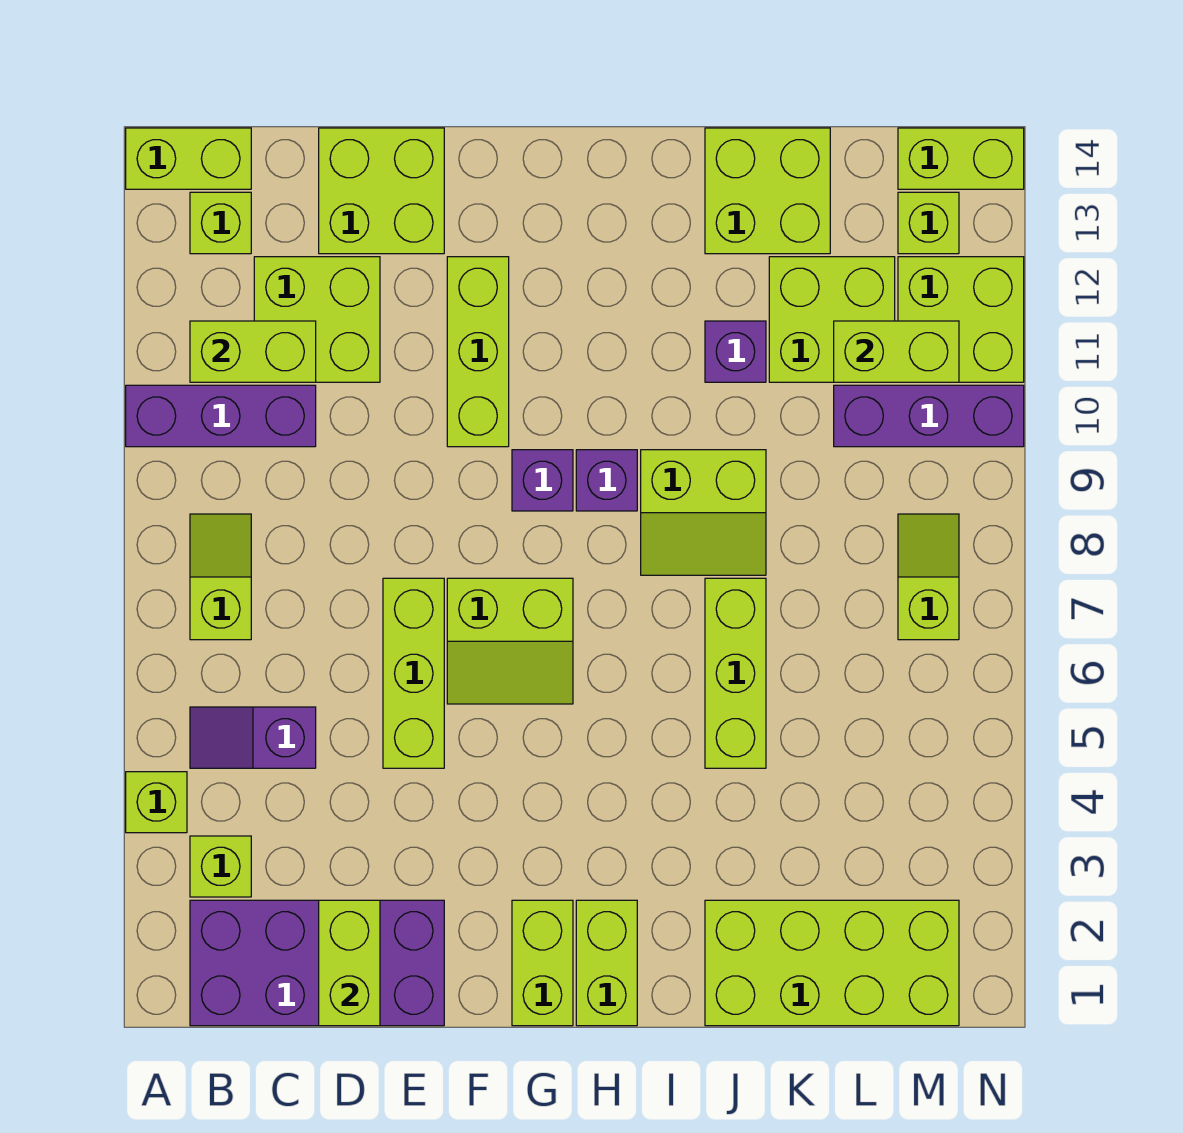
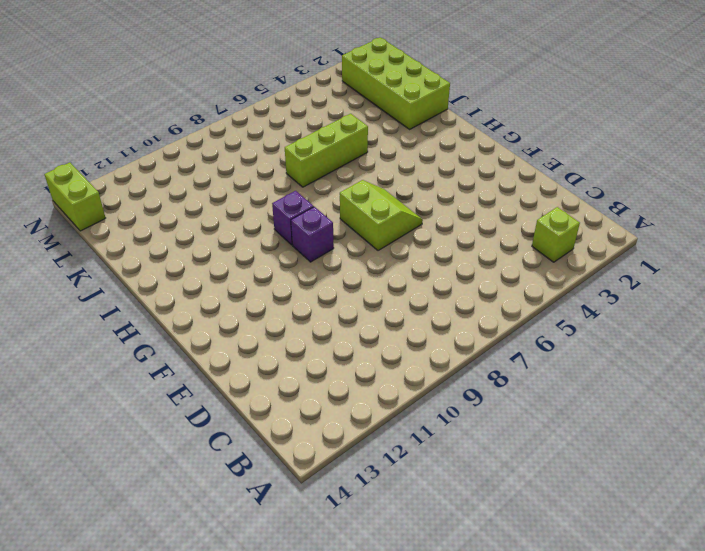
none -> lime 1x1 brick [126,772,187,833]
none -> purple 1x3 brick [126,385,316,447]
none -> lime 1x2 brick [126,128,251,189]
none -> purple 2x4 brick [190,900,444,1026]

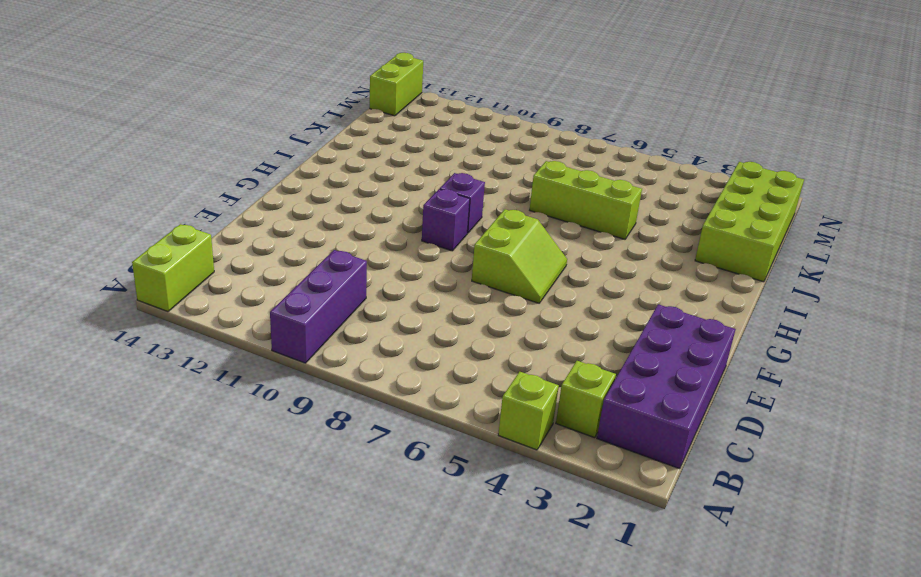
none -> purple 1x2 slope [190,707,316,768]
none -> lime 1x2 slope [190,514,251,640]
none -> lime 1x1 brick [190,192,251,254]
none -> lime 2x2 brick [254,257,380,382]

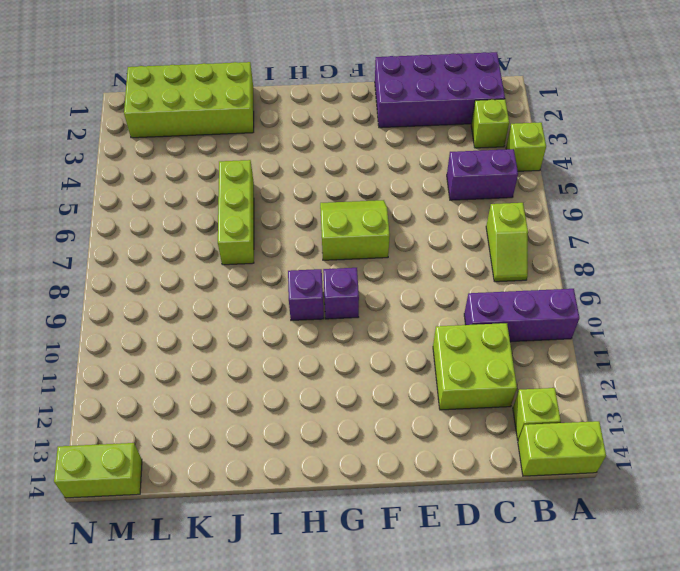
purple 1x2 brick [447,149,518,200] -> purple 1x2 slope [190,707,316,768]
none -> lime 2x2 brick [319,128,444,254]
none -> lime 1x3 brick [383,578,444,768]
none -> lime 1x3 brick [447,257,509,447]
none -> lime 1x2 brick [512,900,573,1026]

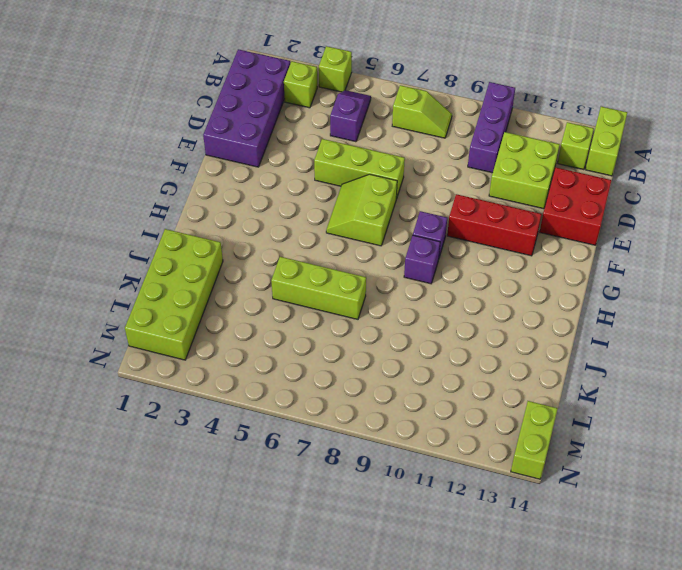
red 2x2 brick [540,167,611,245] -> lime 2x2 brick [319,128,444,254]
red 1x3 brick [447,194,541,256] -> lime 1x3 brick [447,257,509,447]
none -> lime 1x2 brick [512,900,573,1026]
none -> lime 1x2 brick [576,900,637,1026]
none -> lime 2x2 slope [641,450,766,575]
none -> purple 1x1 brick [705,321,766,382]

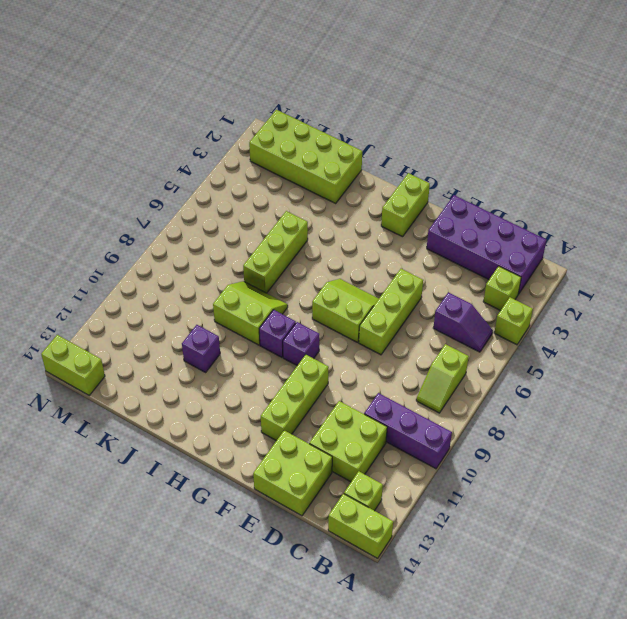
none -> lime 1x2 brick [576,900,637,1026]
none -> lime 2x2 brick [705,128,830,254]
none -> lime 2x2 brick [769,257,895,382]
none -> purple 1x3 brick [834,385,1024,447]

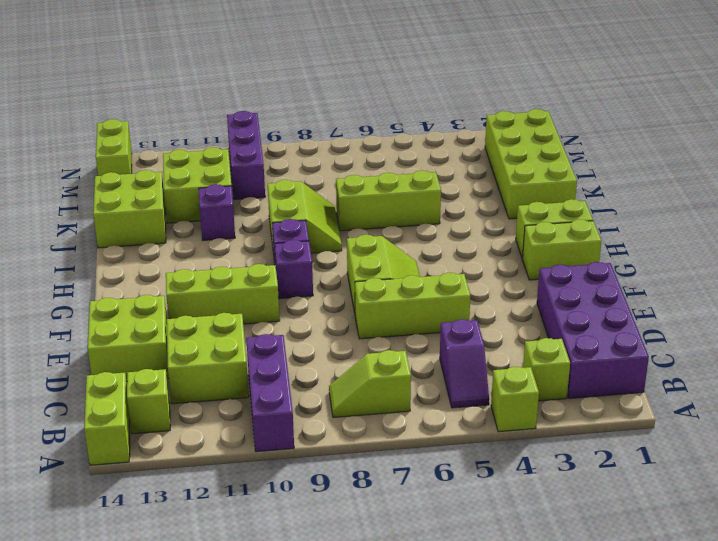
none -> lime 1x2 slope [898,514,959,640]
none -> lime 2x2 brick [898,257,1024,382]
none -> lime 1x1 brick [898,192,959,254]
none -> lime 1x2 brick [190,321,316,382]

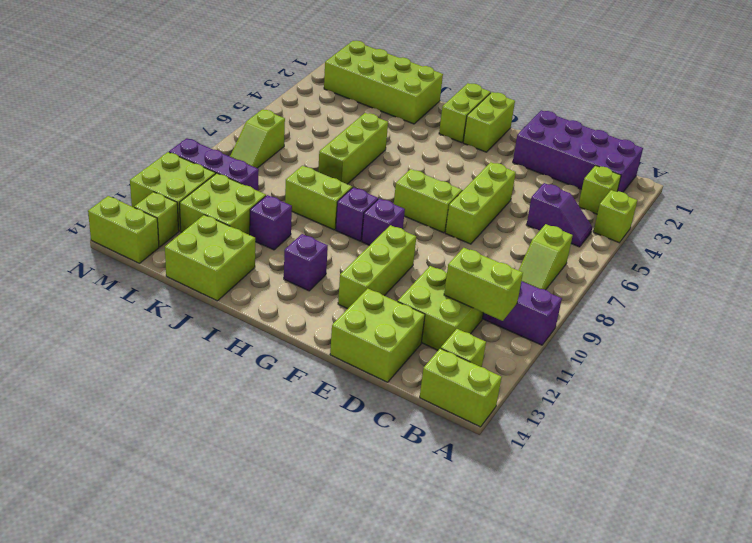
purple 1x1 brick [284,234,328,291] -> none
none -> lime 1x2 brick [319,900,380,1026]
none -> lime 1x2 brick [834,321,959,382]

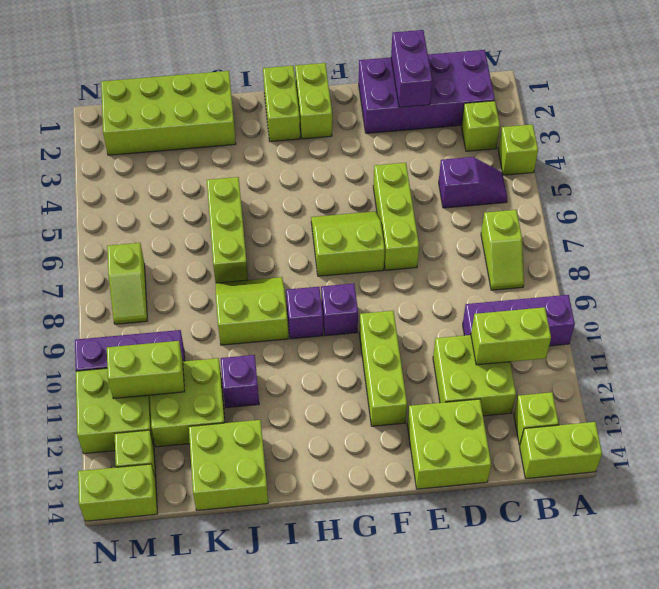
purple 1x2 brick [391,30,432,107] -> lime 1x2 brick [319,900,380,1026]

